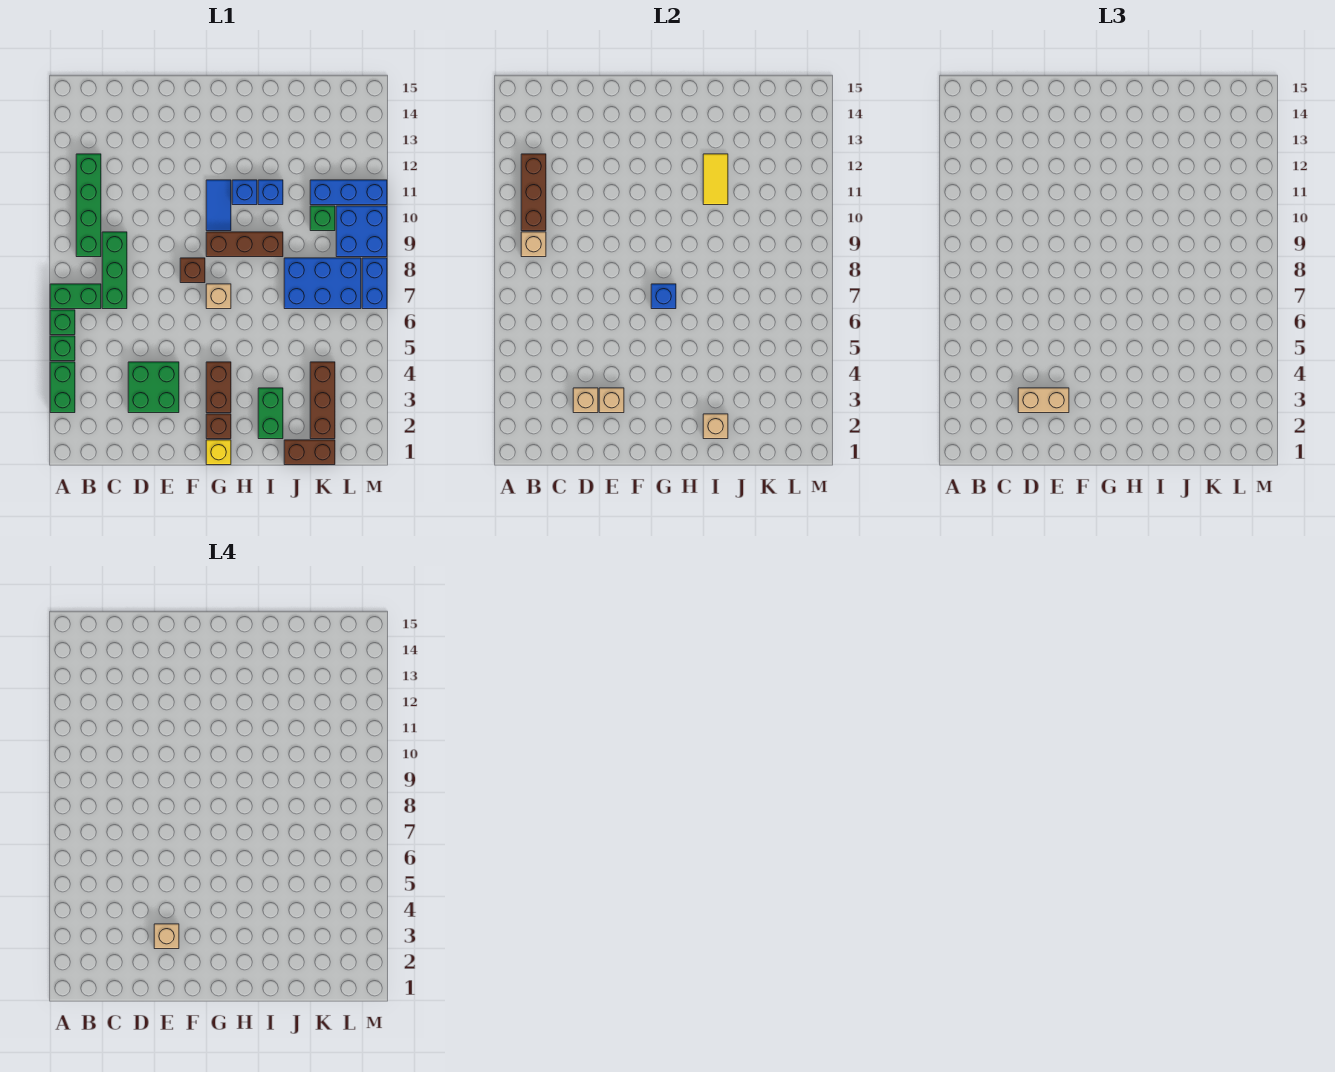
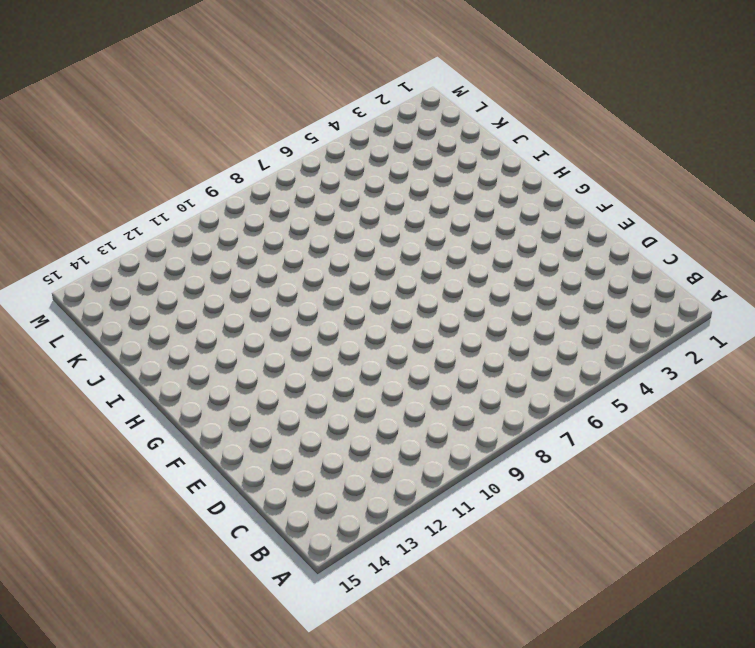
none -> green 1x2 brick [50,362,75,413]
none -> green 1x1 brick [50,336,75,361]
none -> green 1x1 brick [50,310,75,335]
none -> green 1x2 brick [50,284,101,309]

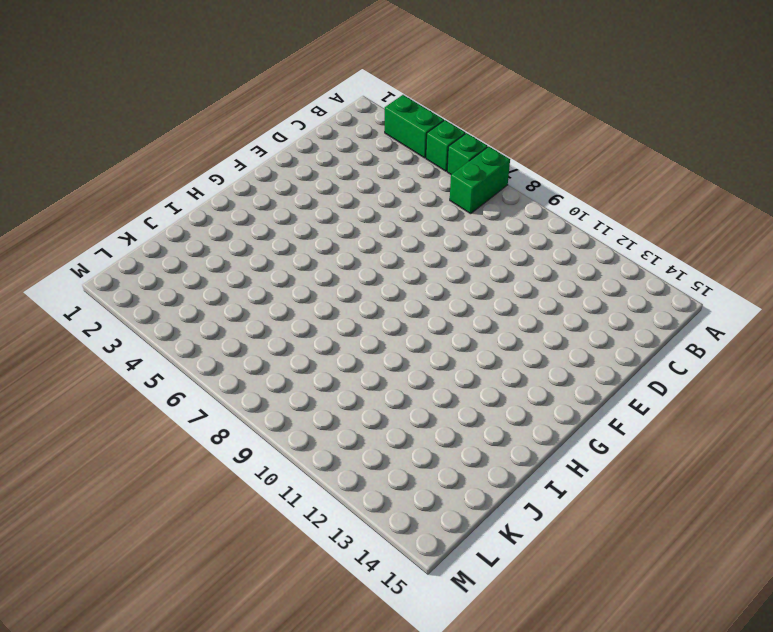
none -> green 1x4 brick [76,154,101,257]
none -> green 1x3 brick [102,232,127,309]
none -> green 2x2 brick [128,362,179,413]
none -> brown 1x1 brick [180,258,205,283]

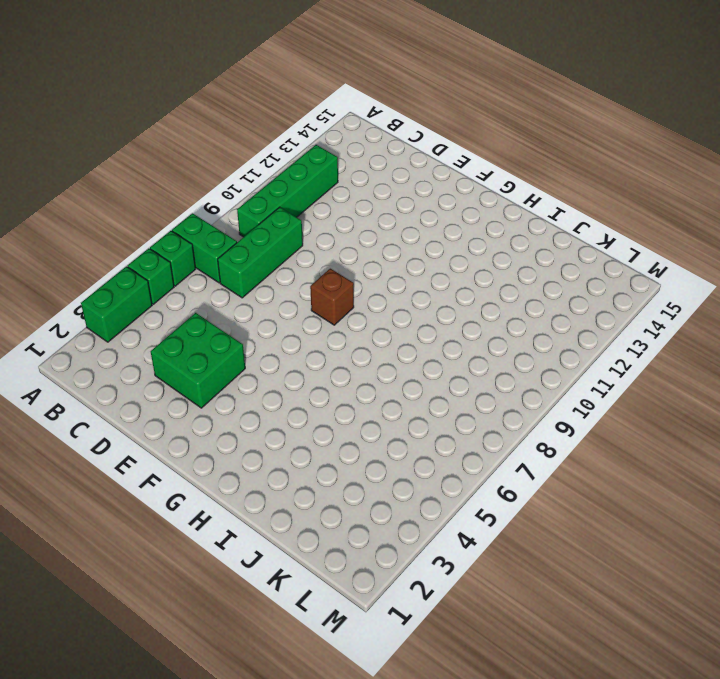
none -> yellow 1x1 brick [206,440,231,465]
none -> brown 1x1 brick [206,414,231,439]
none -> brown 1x2 brick [206,362,231,413]
none -> tan 1x1 brick [206,284,231,309]

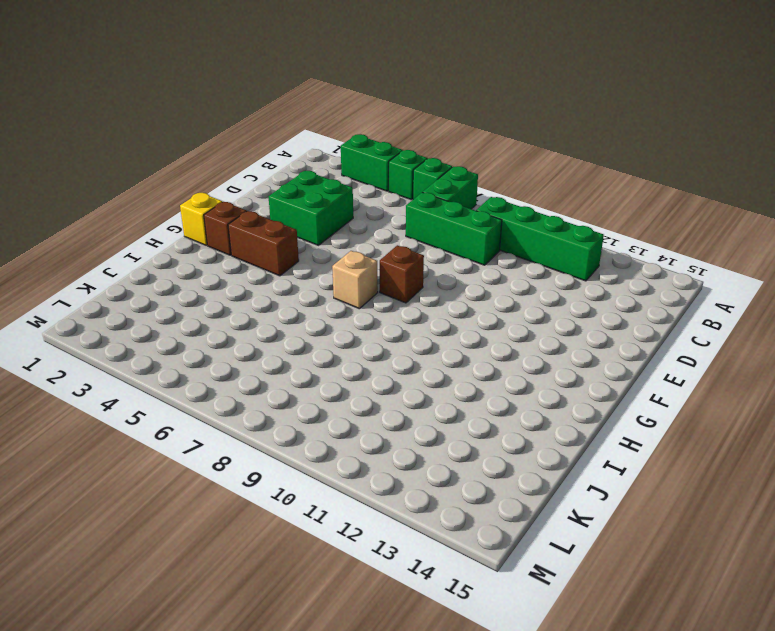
none -> brown 1x3 brick [206,232,283,257]
none -> blue 1x2 tile [206,180,231,231]
none -> blue 1x1 brick [232,180,257,205]
none -> green 1x2 brick [258,388,283,439]

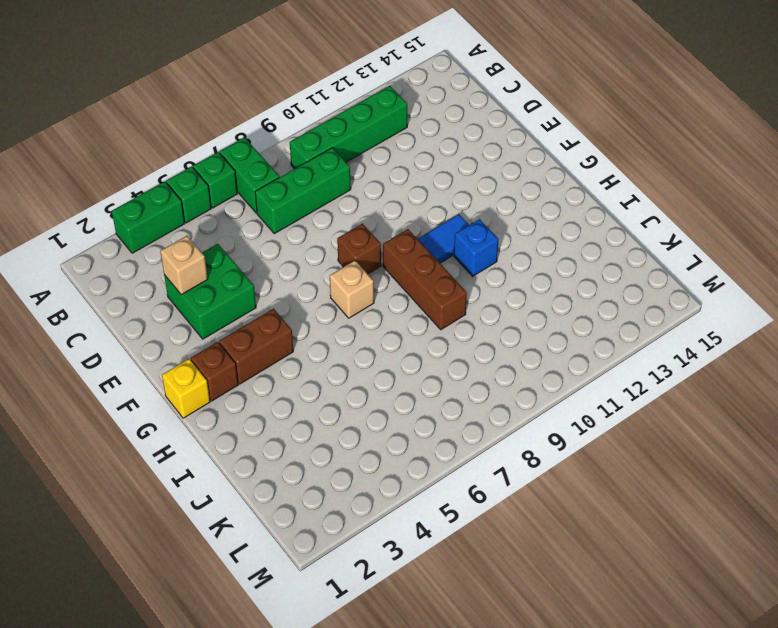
none -> green 1x2 brick [258,388,283,439]
none -> blue 1x1 brick [258,180,283,205]
none -> brown 1x2 brick [284,440,335,465]
none -> blue 2x3 brick [284,258,361,309]

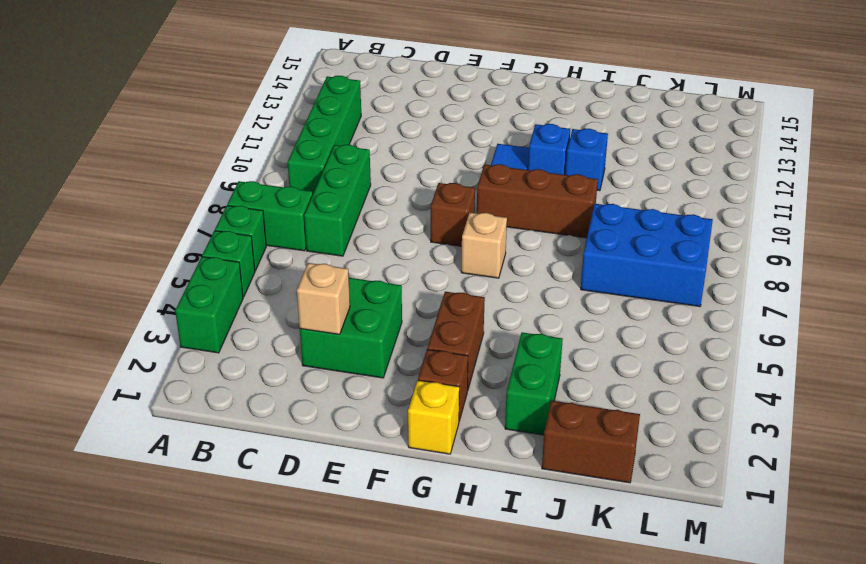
none -> brown 1x3 brick [310,362,335,439]
none -> green 1x1 brick [310,206,335,231]
none -> blue 1x3 brick [310,180,387,205]
none -> blue 2x2 brick [336,206,387,257]

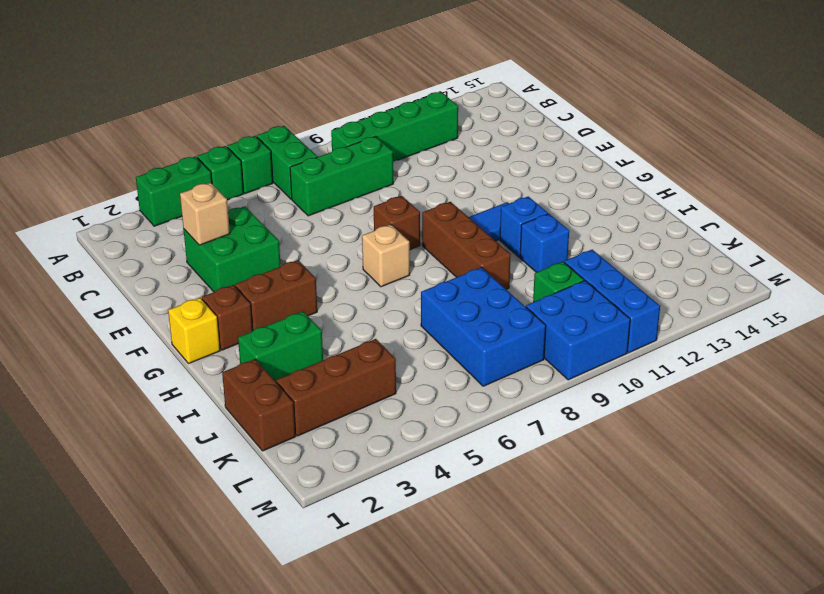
none -> blue 1x2 brick [362,258,387,309]
none -> tan 1x1 brick [521,232,546,257]
none -> brown 1x3 brick [521,154,546,231]
none -> tan 1x1 brick [599,388,624,413]

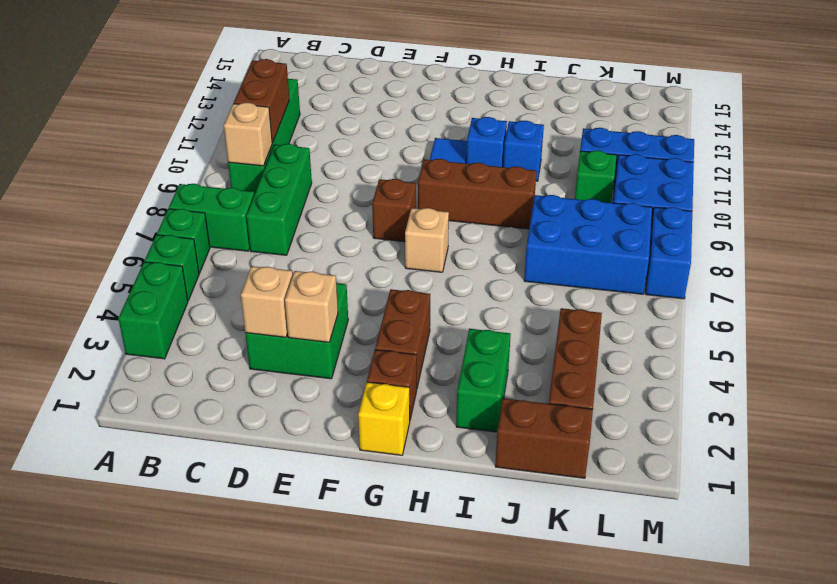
brown 1x2 brick [234,59,289,142] -> brown 1x3 brick [521,154,546,231]
none -> blue 1x1 brick [651,284,676,309]
none -> tan 1x1 brick [703,414,728,439]
none -> yellow 1x2 tile [703,154,728,205]
none -> tan 1x2 brick [1018,388,1069,413]

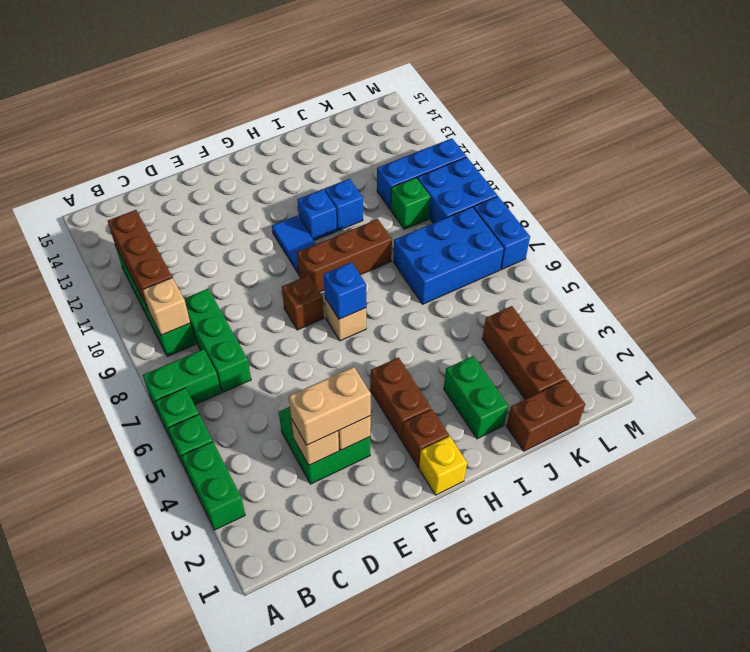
none -> tan 1x1 brick [703,414,728,439]
none -> yellow 1x2 tile [703,154,728,205]
none -> tan 1x1 brick [154,924,179,949]

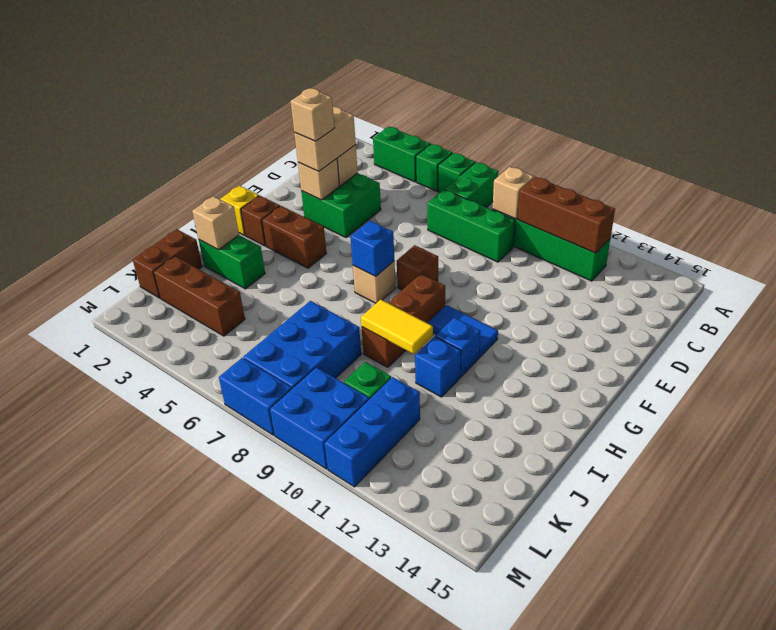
yellow 1x2 tile [361,300,433,354] -> yellow 1x2 tile moved to [703,154,728,205]

